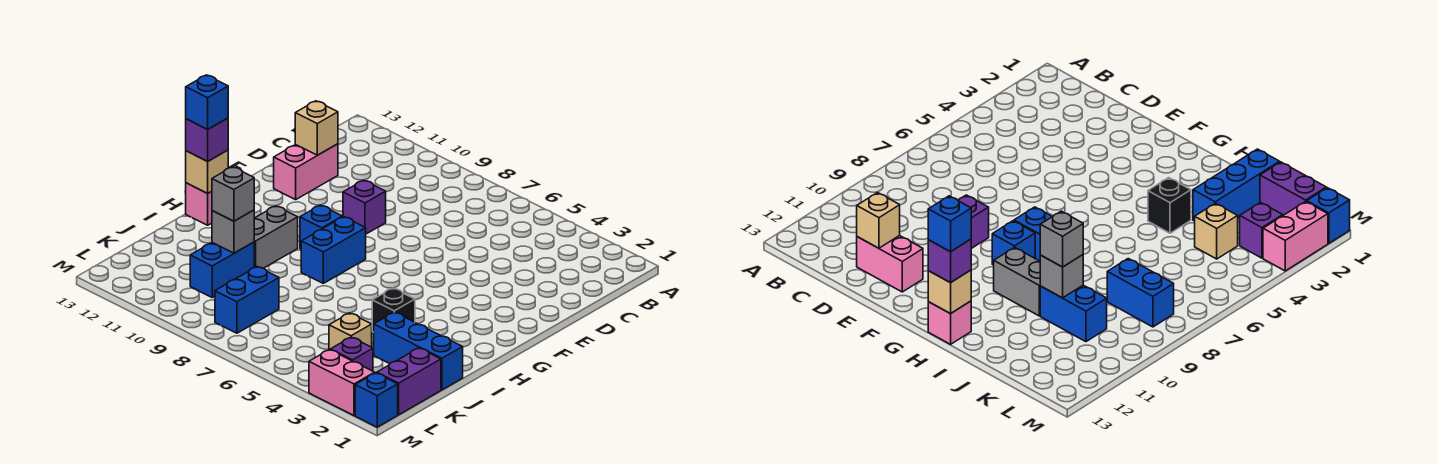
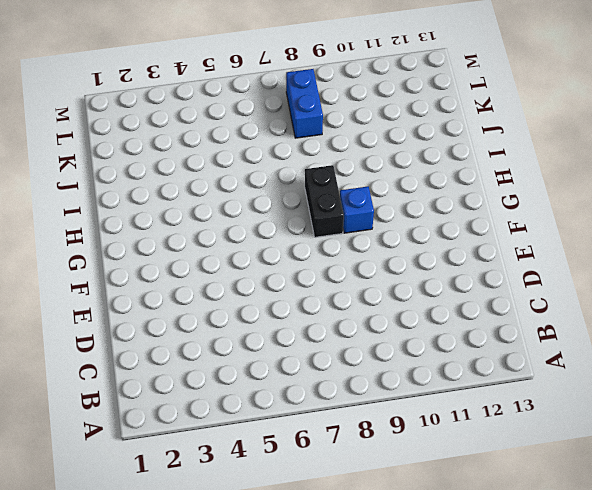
black 1x2 brick [305,165,344,237] -> blue 1x2 brick [301,217,366,283]
none -> pink 1x2 brick [274,144,338,200]
none -> purple 1x1 brick [343,180,386,234]
none -> grey 1x2 brick [254,206,298,268]

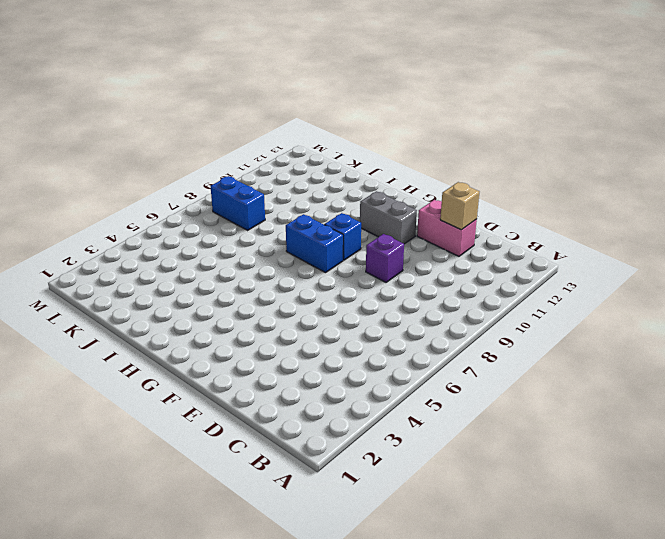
grey 1x2 brick [360,191,417,244] -> grey 1x2 brick moved to [254,206,298,268]
none -> pink 1x1 brick [186,183,212,225]
none -> black 1x1 brick [372,288,415,332]
none -> blue 1x3 brick [374,312,463,390]

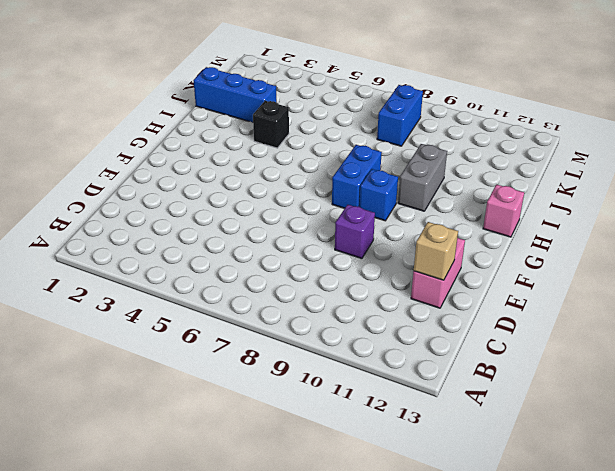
none -> blue 1x2 brick [190,242,254,297]
none -> purple 1x2 brick [377,348,441,415]
none -> tan 1x1 brick [329,313,372,350]

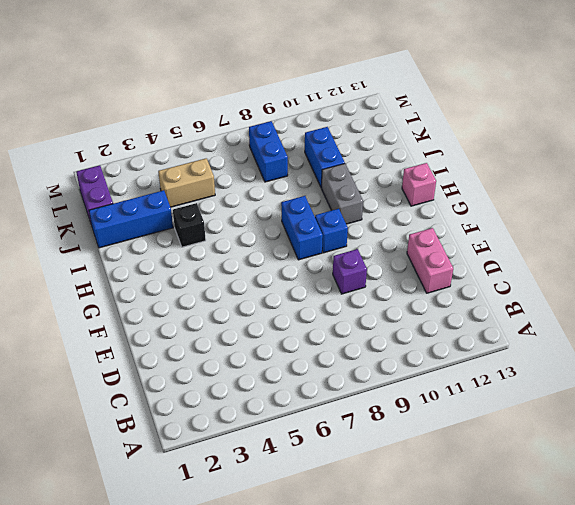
tan 1x2 brick [158,158,215,207] -> tan 1x1 brick [329,313,372,350]
none -> purple 1x1 brick [331,337,373,371]
none -> blue 1x1 brick [355,373,398,427]
none -> pink 1x2 brick [309,350,375,416]

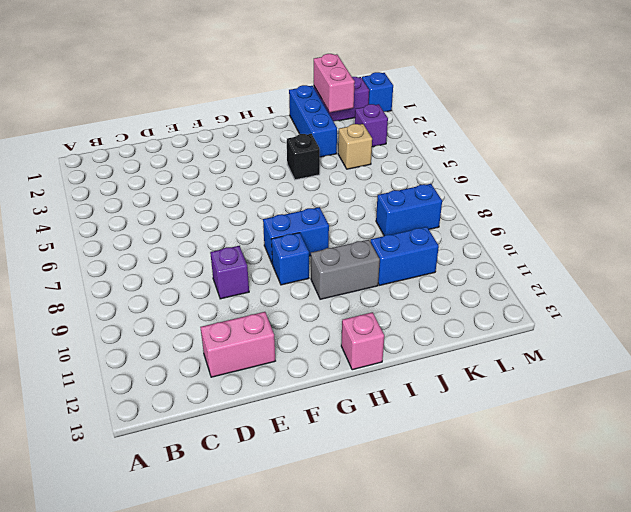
pink 1x2 brick [314,54,355,112] -> pink 1x2 brick moved to [309,350,375,416]
none -> tan 1x1 brick [295,101,338,155]
none -> tan 1x1 brick [186,150,228,193]
none -> grey 1x1 brick [212,210,254,253]

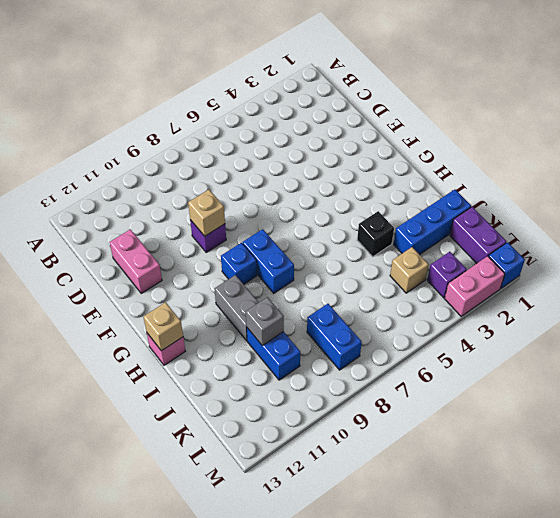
tan 1x1 brick [188,190,225,236] -> tan 1x1 brick moved to [295,101,338,155]
none -> purple 1x1 brick [186,118,228,161]
none -> grey 1x1 brick [212,167,254,221]
none -> blue 1x1 brick [186,75,228,129]

